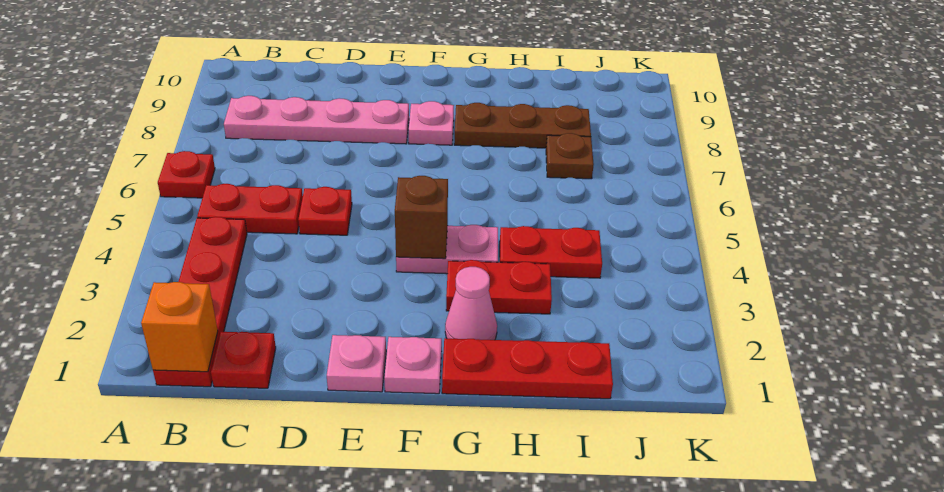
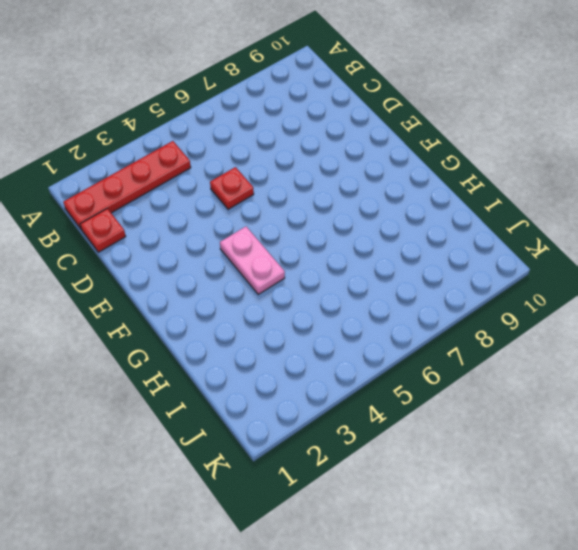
none -> red 1x1 plate [158,151,215,198]
none -> red 1x2 plate [197,184,303,234]
none -> pink 1x4 plate [224,96,409,144]

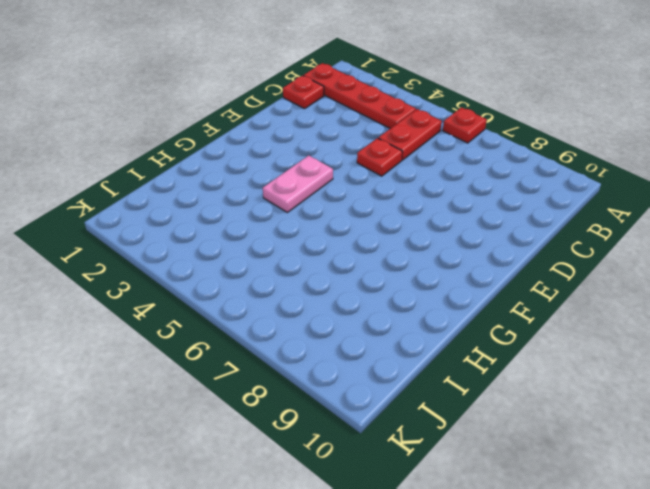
none -> pink 1x4 plate [224,96,409,144]
none -> pink 1x1 plate [327,335,386,392]
none -> pink 1x1 plate [384,337,442,394]

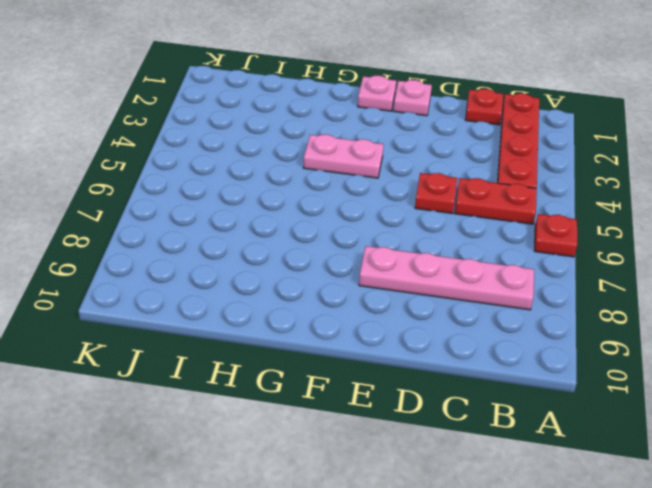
none -> pink 1x1 plate [409,101,454,145]
none -> red 1x3 plate [442,338,613,399]
none -> pink 1x1 cone [445,267,497,340]

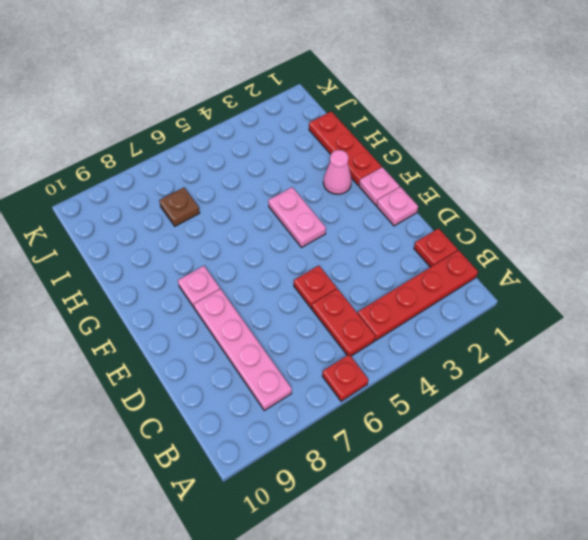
none -> red 1x2 plate [446,260,552,314]
none -> brown 1x3 plate [454,103,591,148]
none -> red 1x2 plate [500,226,602,278]

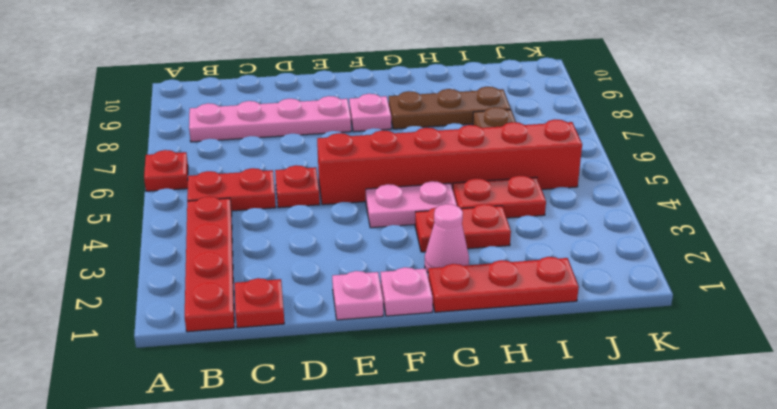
red 1x6 brick [317,120,582,205] -> none
none -> orange 1x1 brick [141,282,218,372]
none -> brown 1x1 brick [395,176,448,259]

